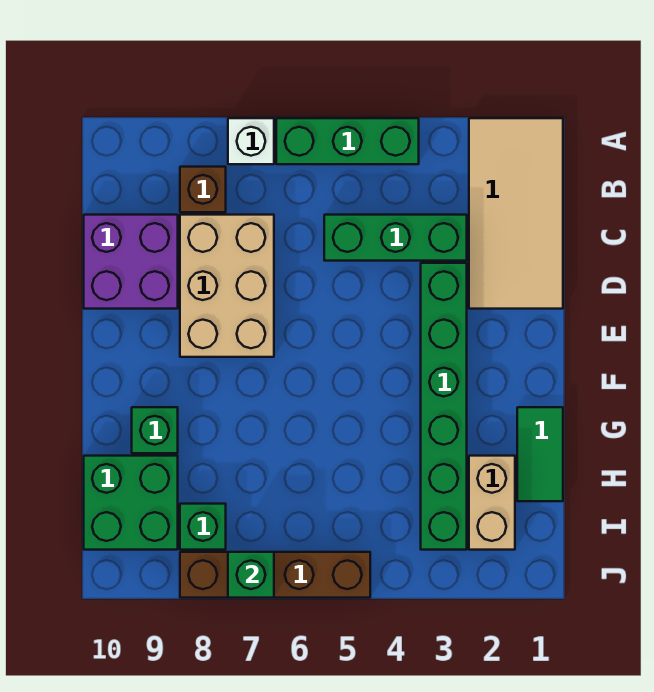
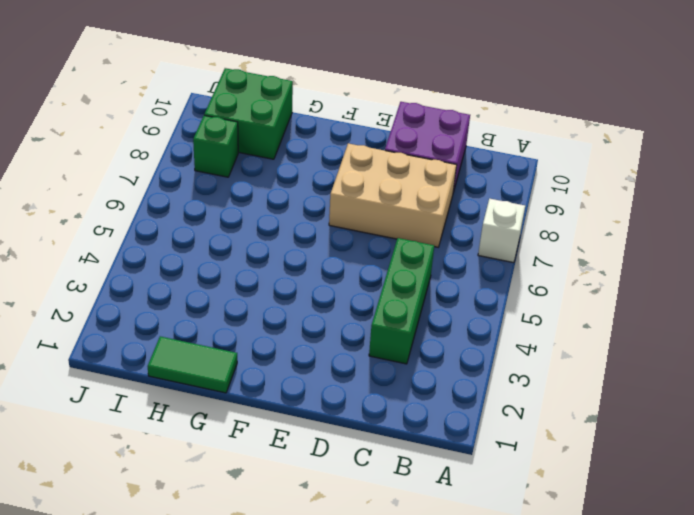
none -> tan 2x4 tile [469,118,563,309]
none -> green 1x3 brick [276,118,419,164]
none -> brown 1x1 brick [180,167,226,212]

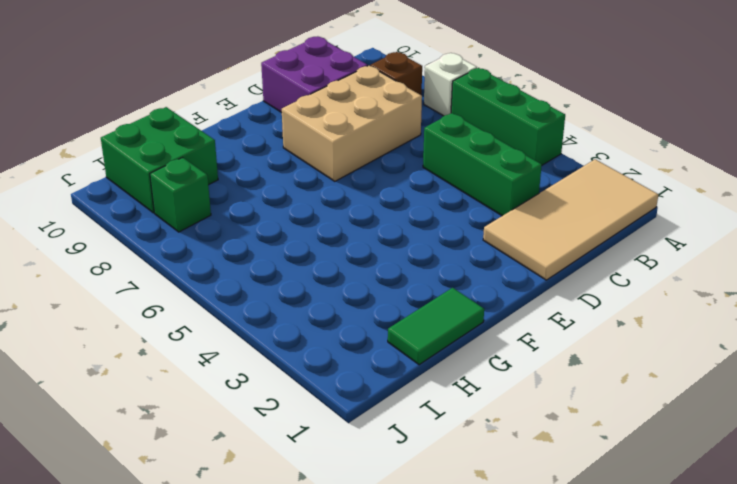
none -> green 1x6 brick [421,263,467,550]
none -> green 1x1 brick [132,407,178,453]
none -> tan 1x2 brick [469,456,515,550]

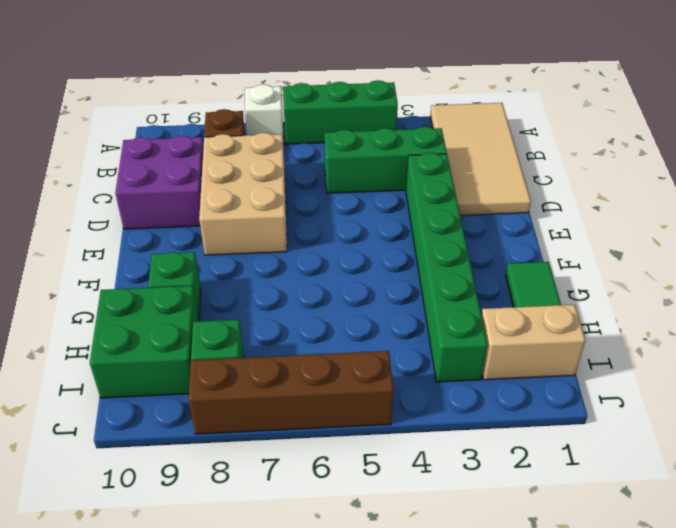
tan 1x2 brick [481,305,586,380] -> tan 1x2 brick turned to [469,456,515,550]
none -> green 1x1 brick [228,552,274,598]

